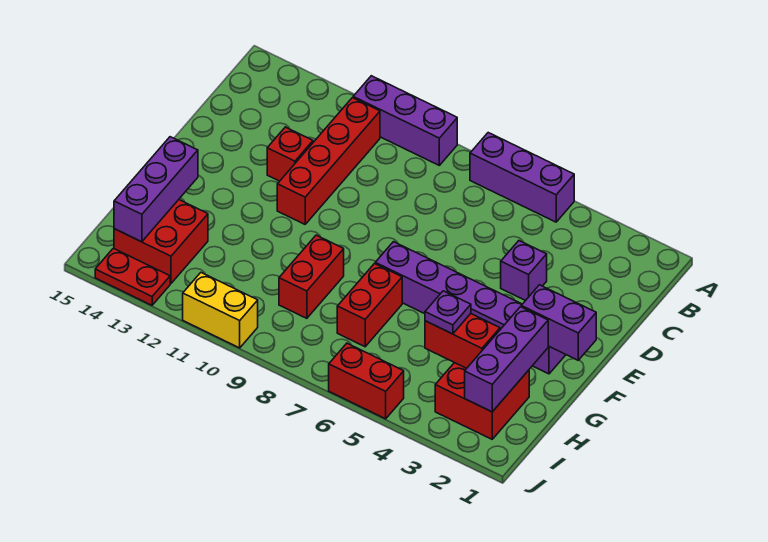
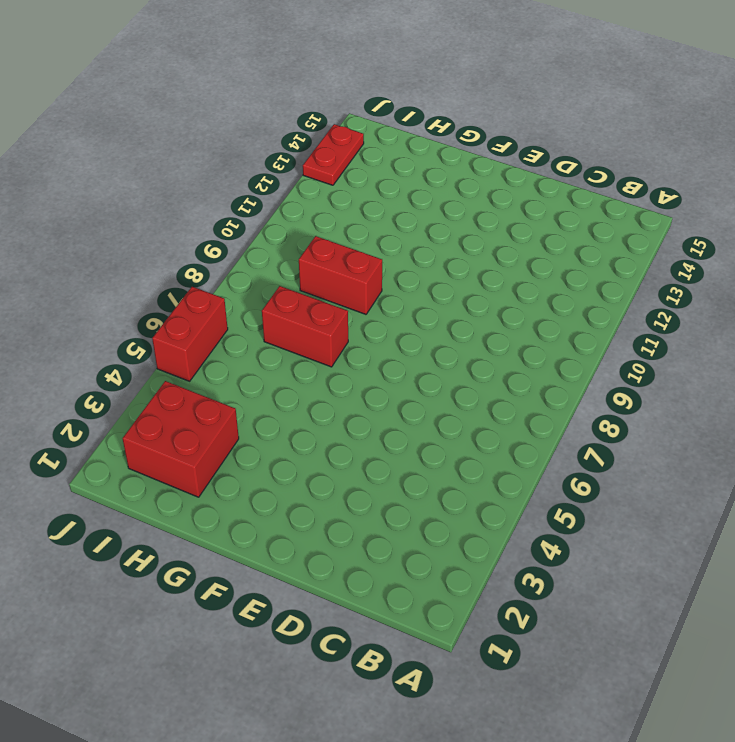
none -> purple 1x3 brick [470,133,574,222]
none -> purple 1x3 brick [353,76,457,165]
none -> red 1x4 brick [277,98,380,224]

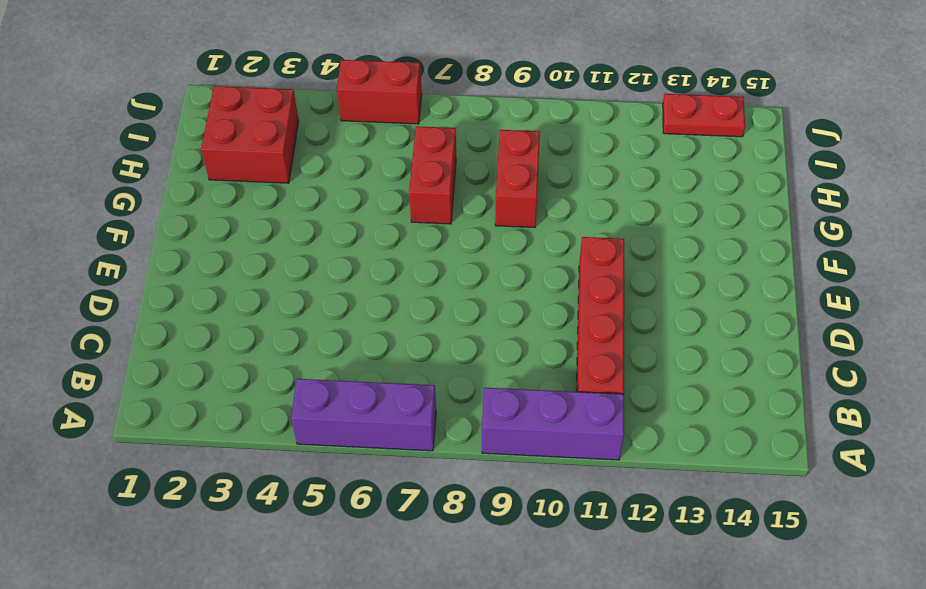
none -> purple 1x1 brick [501,241,547,301]
none -> red 1x1 brick [267,127,313,181]
none -> purple 1x6 brick [375,242,566,374]

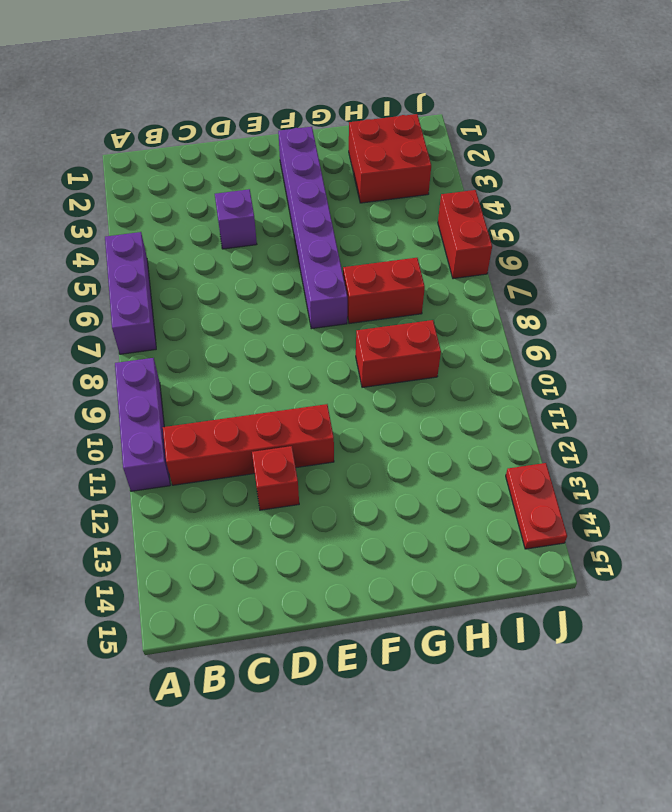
none -> red 2x2 brick [114,200,208,283]
none -> yellow 1x2 brick [183,273,258,348]
none -> purple 1x2 brick [521,285,596,360]

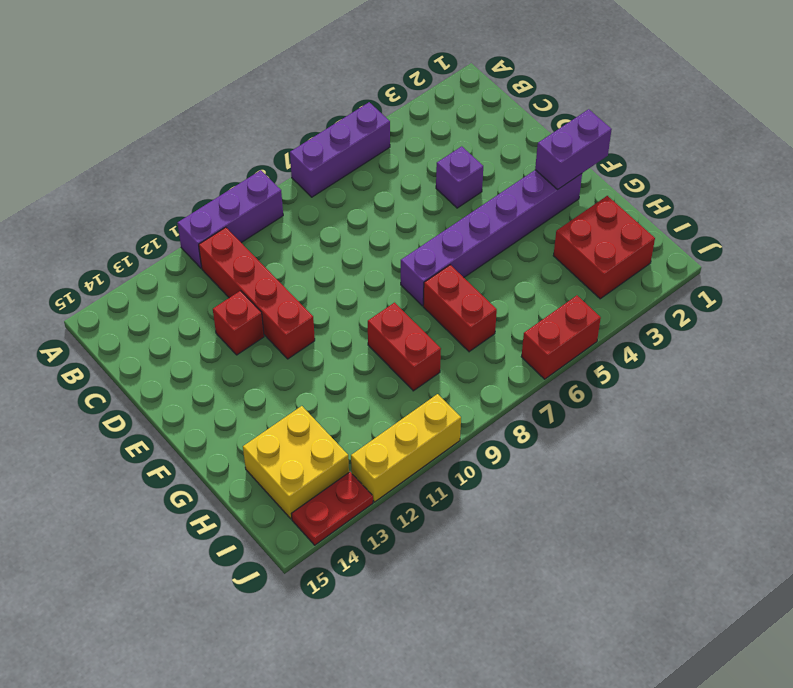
yellow 2x2 brick [243,406,349,519] -> red 2x2 brick [114,200,208,283]
yellow 1x3 brick [351,394,461,502] -> yellow 1x2 brick [183,273,258,348]
none -> purple 1x3 brick [465,307,548,412]
none -> purple 1x3 brick [114,137,198,242]
none -> red 1x2 brick [425,314,500,368]

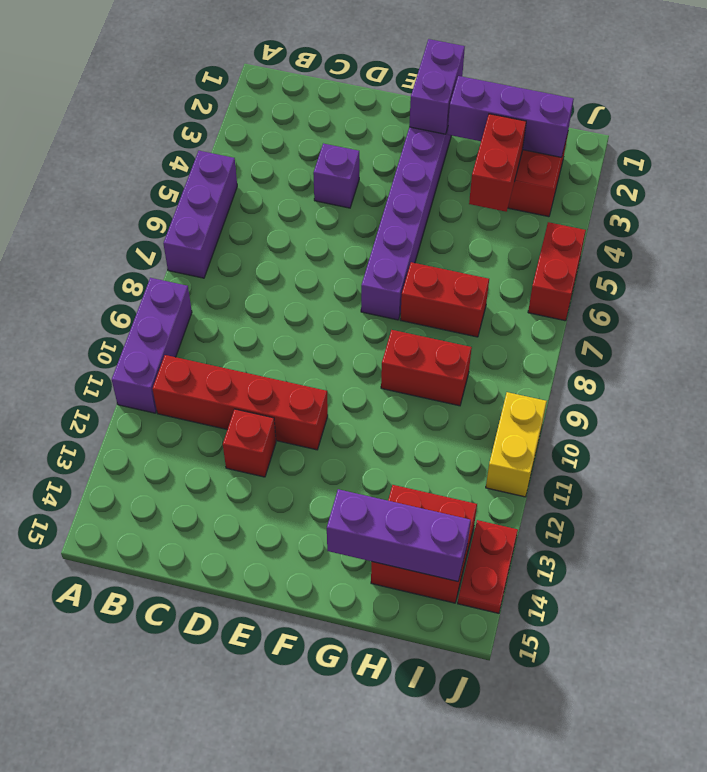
none -> purple 1x1 plate [425,291,471,334]

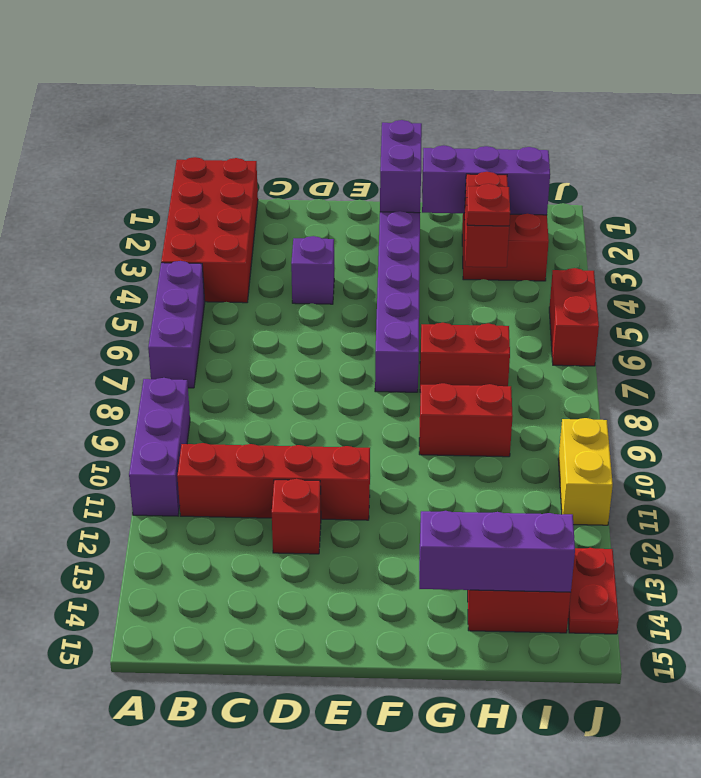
red 2x4 brick [161,157,258,303] -> none
red 1x1 plate [467,184,510,226] -> purple 1x1 plate [425,291,471,334]

